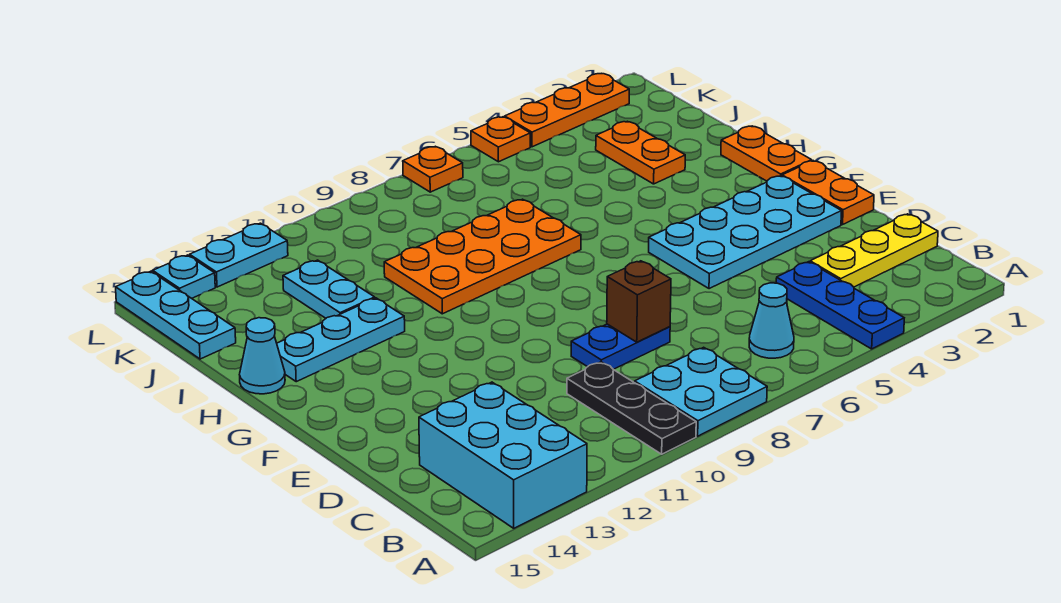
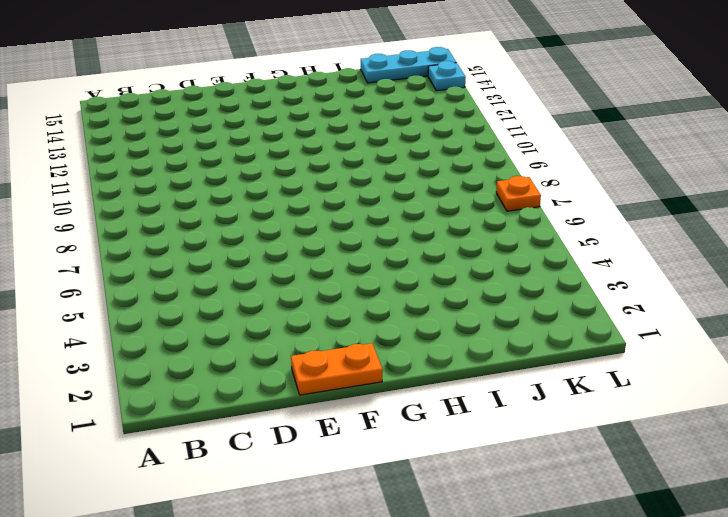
none -> blue 1x3 plate [776,262,904,349]
none -> cyan 2x2 plate [635,347,767,436]
none -> black 1x3 plate [567,362,696,454]

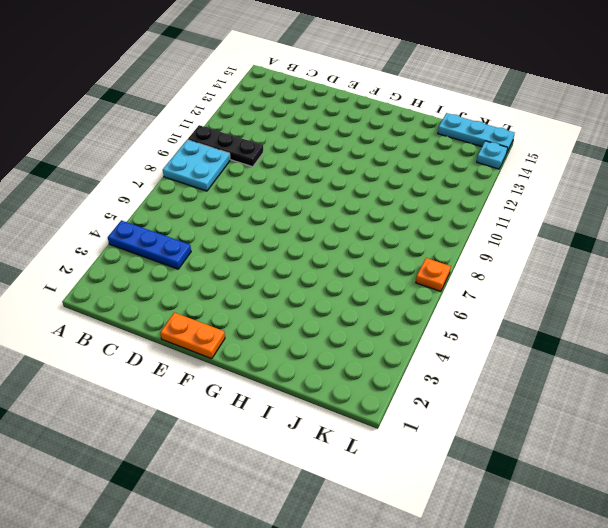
none -> cyan 2x3 brick [419,382,587,528]
none -> cyan 1x1 cone [749,283,794,358]
none -> yellow 1x3 plate [810,214,938,287]

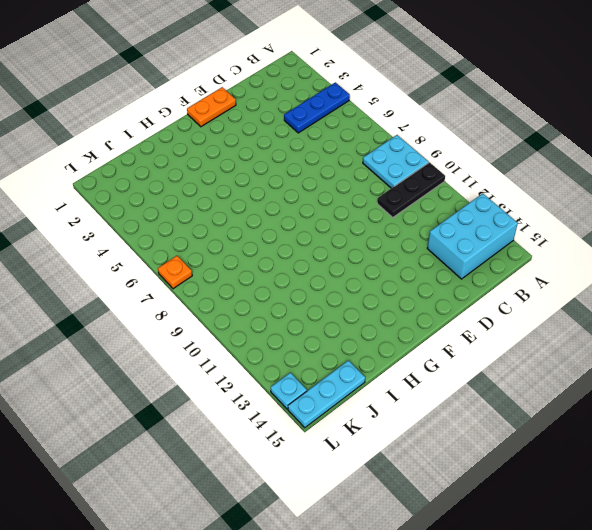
none -> cyan 1x1 cone [749,283,794,358]
none -> yellow 1x3 plate [810,214,938,287]
none -> blue 1x2 plate [571,324,670,370]

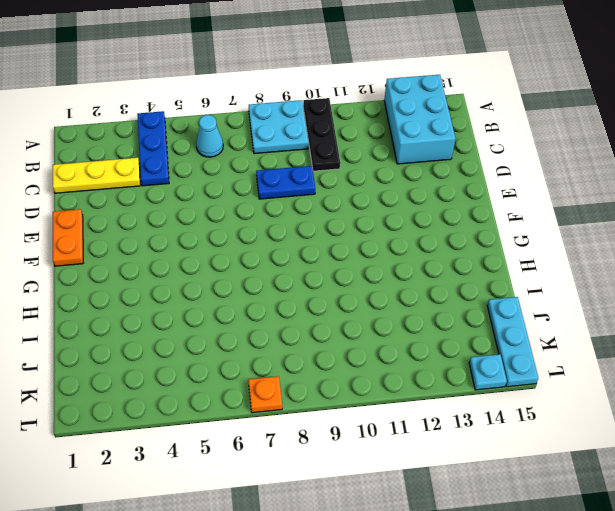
none -> cyan 2x4 plate [649,176,842,289]
none -> orange 1x2 plate [721,126,812,181]
none -> orange 2x4 plate [384,199,581,314]

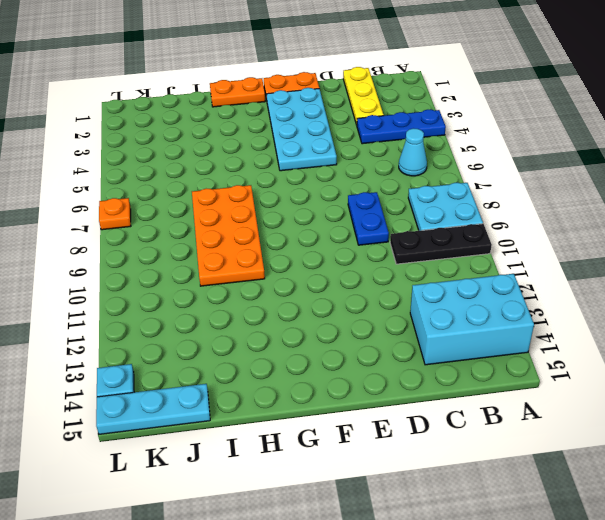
none -> cyan 1x3 plate [277,298,405,382]
none -> cyan 1x1 cone [239,318,285,394]
none -> orange 1x2 plate [596,121,685,184]

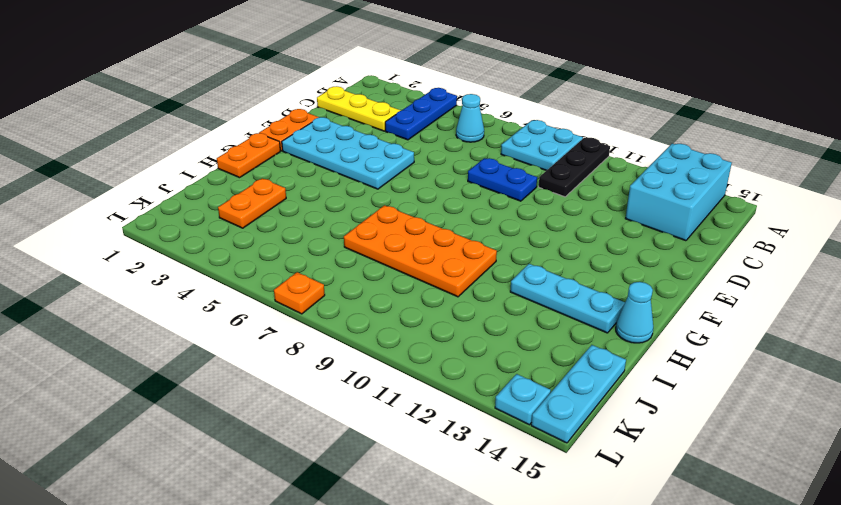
none -> cyan 1x2 plate [283,260,375,318]
none -> orange 1x3 plate [505,74,629,147]
none -> orange 1x1 plate [471,117,530,162]

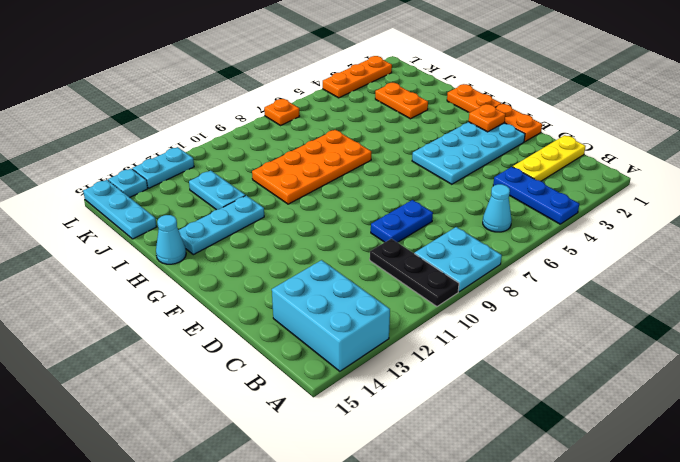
orange 1x1 plate [469,104,505,132] -> orange 1x1 plate moved to [471,117,530,162]
none -> brown 1x1 brick [607,261,671,342]

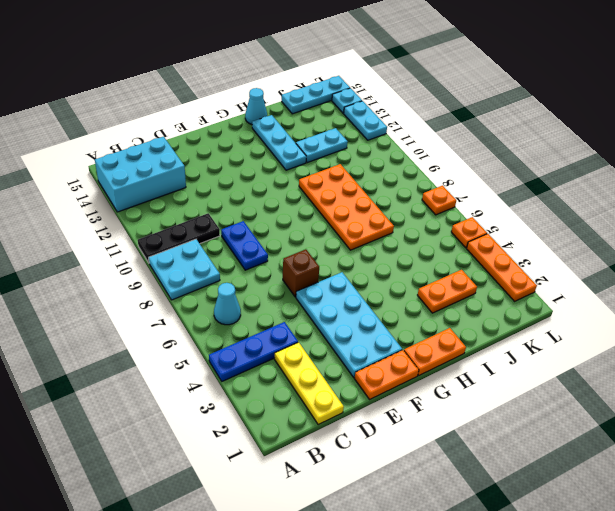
brown 1x1 brick [283,249,319,297] -> brown 1x1 brick moved to [607,261,671,342]

